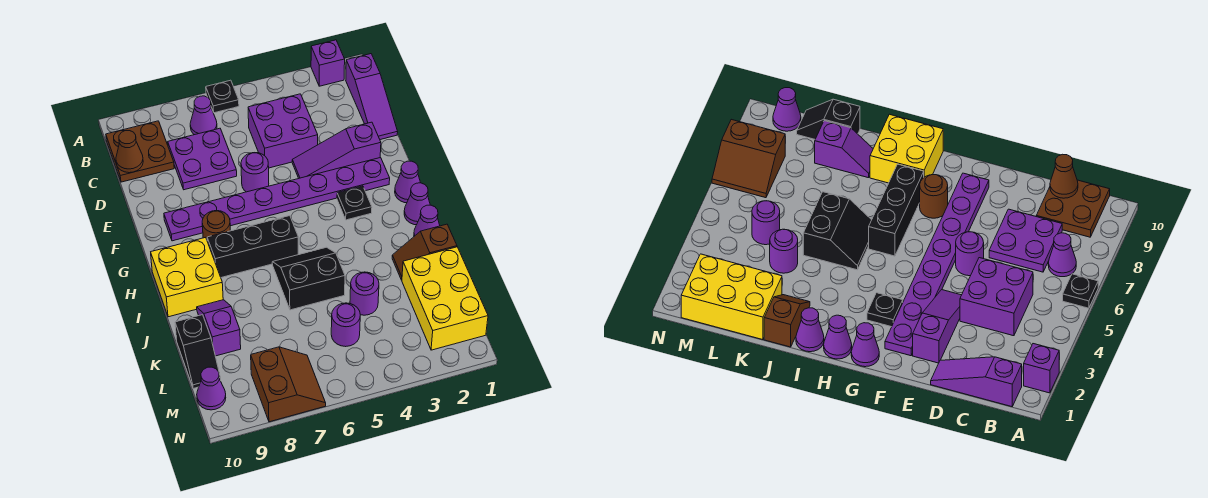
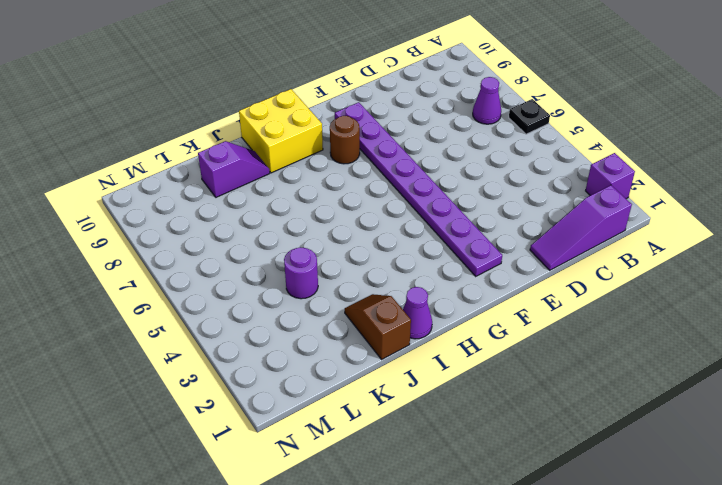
none -> brown 2x2 plate [106,121,174,182]
none -> purple 2x2 brick [248,94,318,168]
none -> purple 2x2 plate [168,128,237,190]

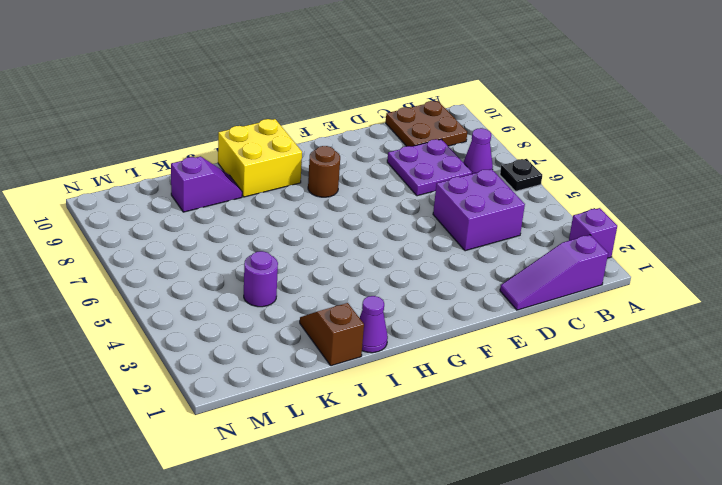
none -> purple 1x3 slope [292,122,381,178]
none -> purple 1x1 round brick [241,153,269,192]
none -> purple 1x8 plate [164,158,390,241]

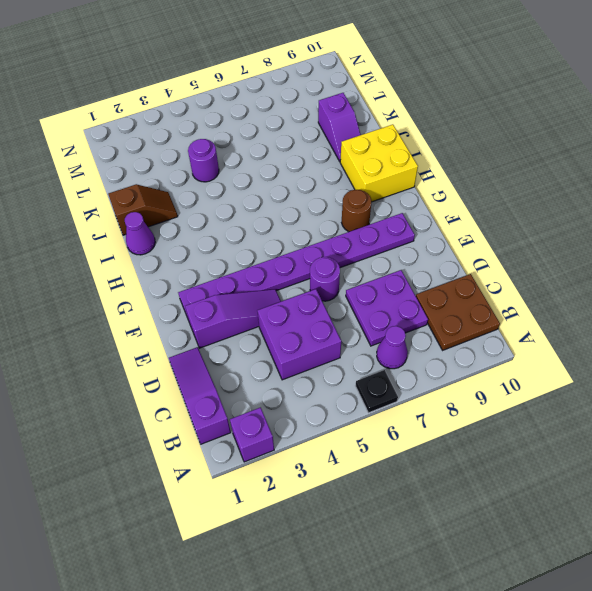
none -> purple 1x1 cone [395,161,421,203]
none -> black 1x1 plate [337,186,372,220]
none -> purple 1x1 cone [404,183,430,225]

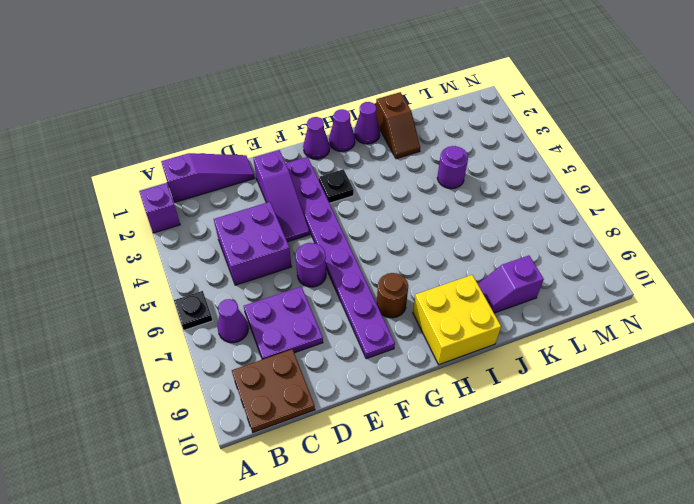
none -> black 1x3 brick [207,216,298,278]
none -> black 2x2 slope [272,247,345,310]
none -> yellow 2x3 brick [402,247,488,350]

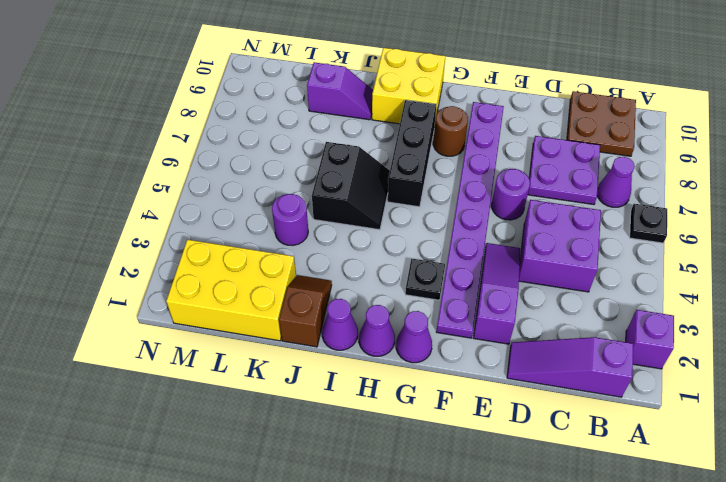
none -> black 1x2 slope [175,315,221,389]
none -> purple 1x1 round brick [331,303,360,347]
none -> brown 2x2 slope [251,347,326,422]

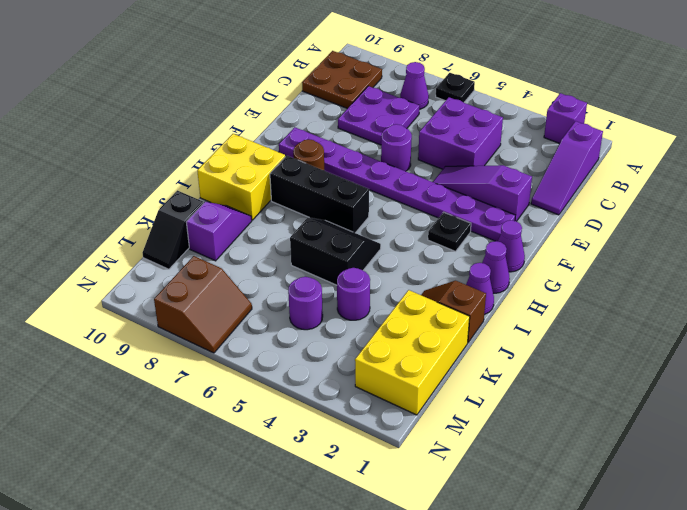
none -> purple 1x1 cone [197,367,226,410]
none -> brown 1x1 cone [116,131,143,173]

